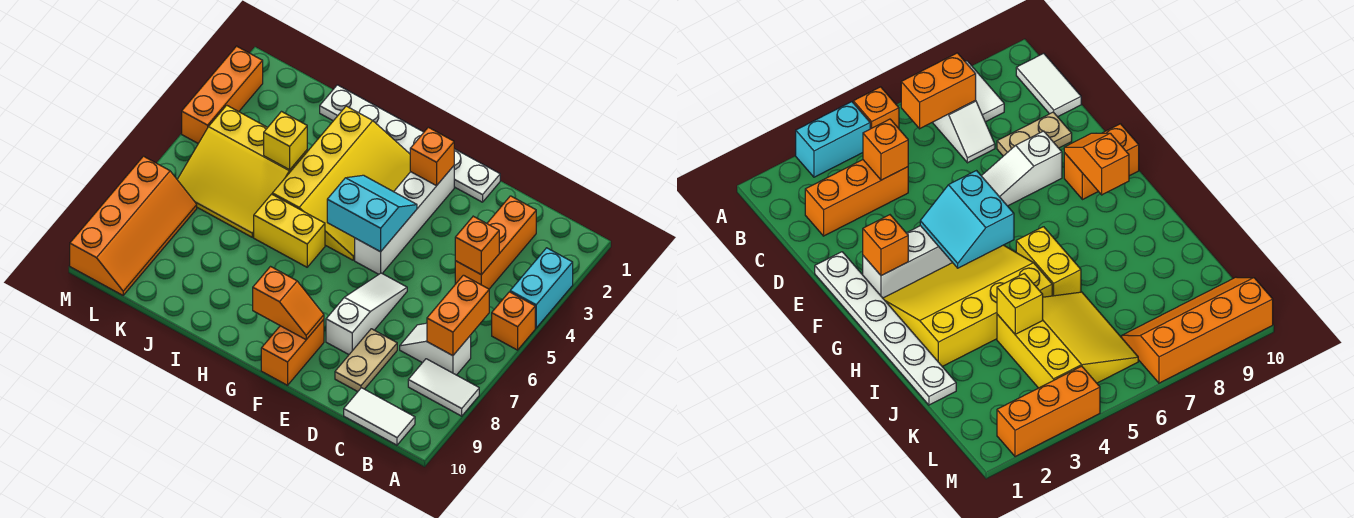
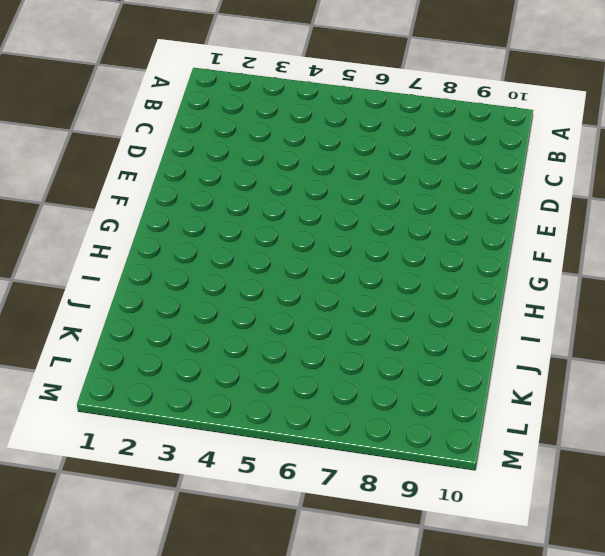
none -> cyan 1x2 brick [510,248,573,328]
none -> orange 1x1 brick [492,292,535,350]
none -> white 1x2 tile [408,359,479,416]

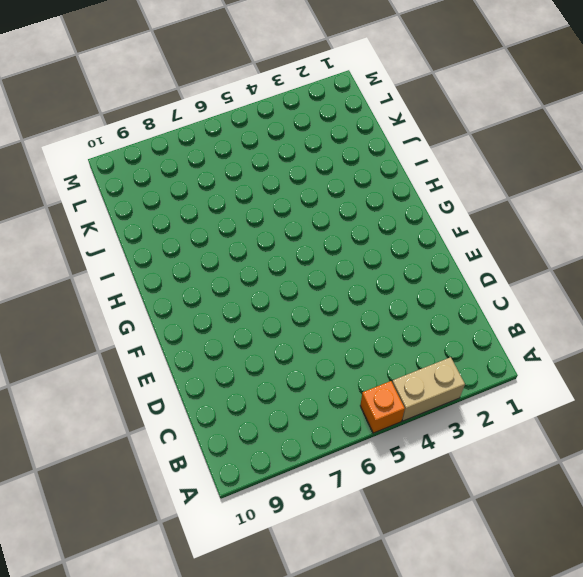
tan 1x2 brick [392,357,465,421] -> cyan 1x2 brick [510,248,573,328]
none -> white 1x2 tile [408,359,479,416]
none -> white 1x2 slope [400,323,471,375]
none -> white 1x2 tile [344,388,415,445]

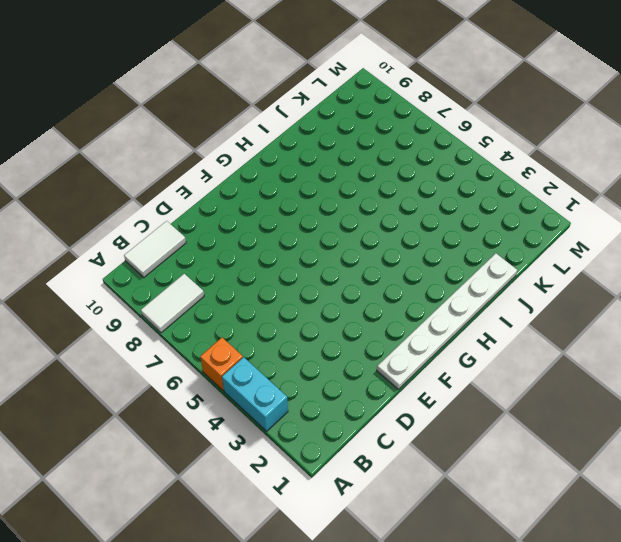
none -> white 1x2 slope [400,323,471,375]
none -> orange 1x3 brick [455,196,536,289]
none -> tan 1x2 plate [335,329,397,392]

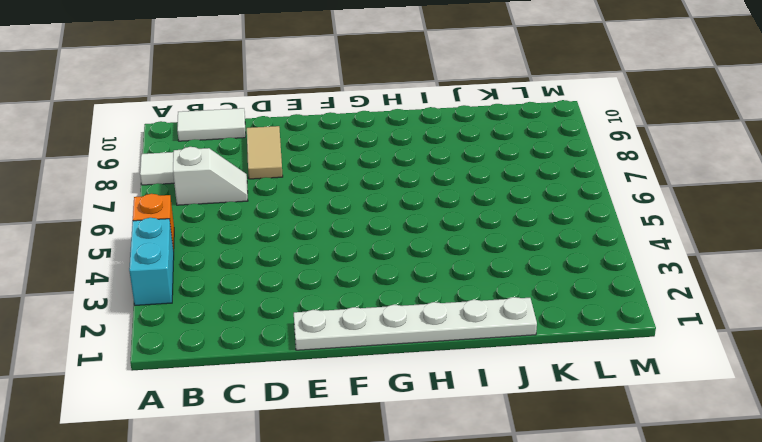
tan 1x2 tile [247,126,283,179] -> tan 1x2 plate [335,329,397,392]
none -> orange 1x3 brick [455,196,536,289]
none -> white 1x3 slope [326,273,407,354]
none -> white 1x4 brick [355,166,454,274]

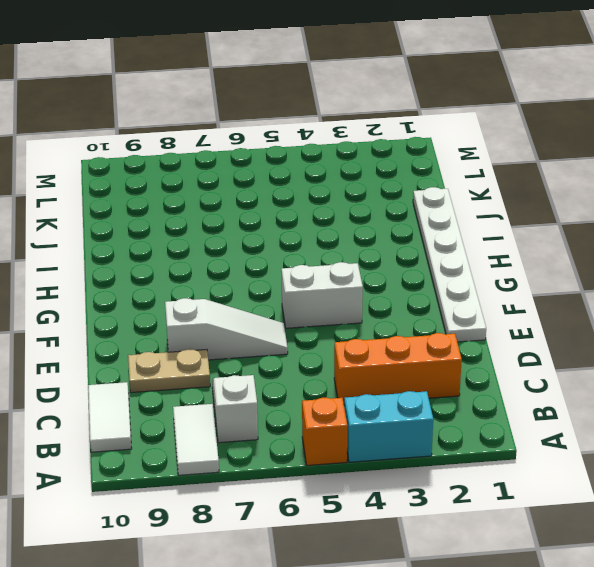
white 1x2 brick [281,262,363,328] -> white 1x4 brick [355,166,454,274]
none -> orange 1x2 brick [261,319,324,385]
none -> yellow 3x4 slope [272,106,410,260]
none -> yellow 1x2 brick [254,194,325,267]

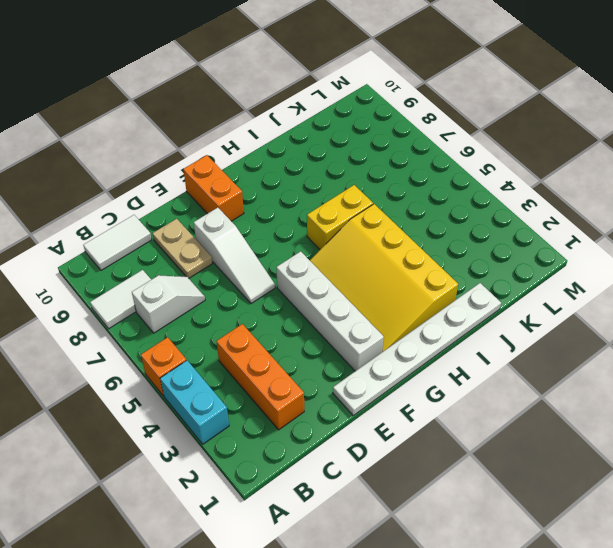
none -> yellow 3x3 slope [177,105,307,237]
none -> orange 2x4 slope [70,156,197,295]
none -> orange 1x3 brick [182,46,263,143]

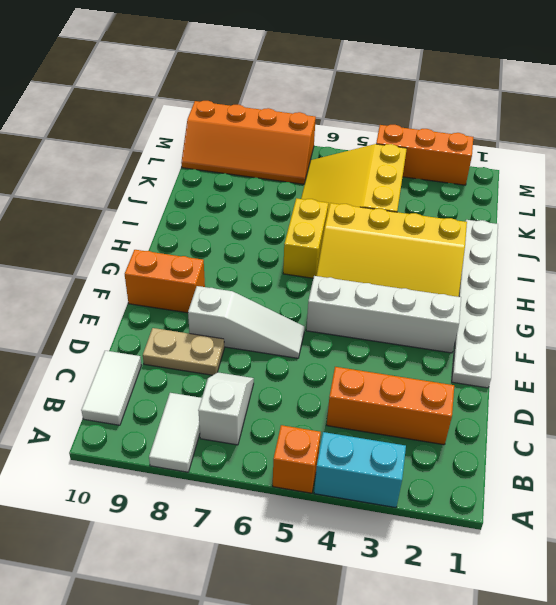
none -> orange 1x2 brick [427,275,489,356]
none -> orange 1x1 brick [455,216,499,275]
none -> orange 1x1 brick [410,127,454,186]

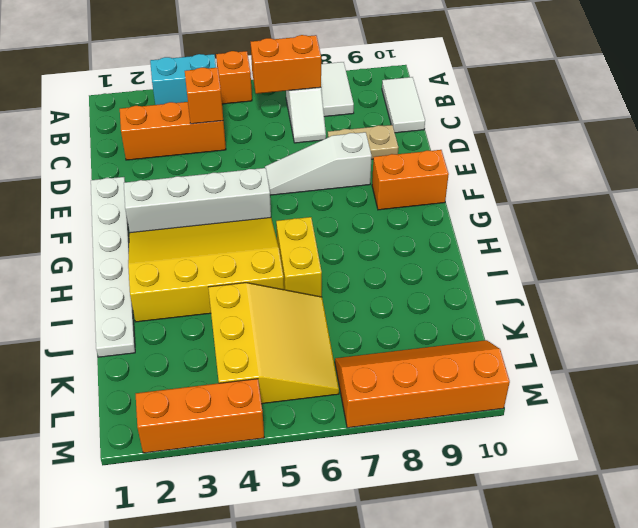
none -> orange 1x1 brick [410,127,454,186]
none -> cyan 2x2 slope [327,175,417,252]
none -> orange 1x2 slope [253,267,324,340]

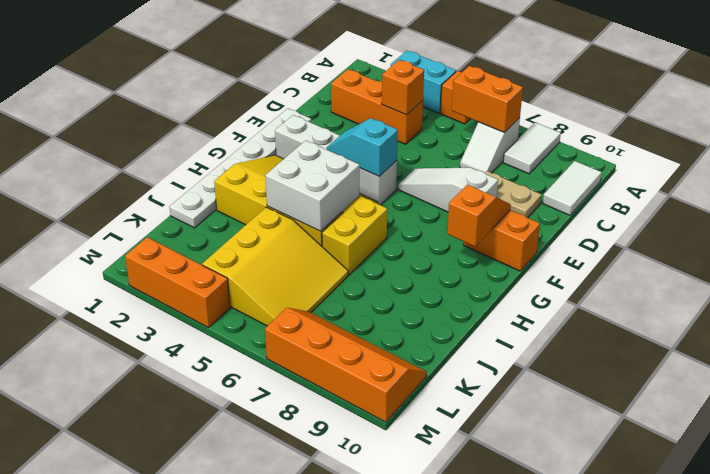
cyan 1x2 slope [327,118,398,176] -> cyan 2x2 slope [327,175,417,252]
white 2x2 brick [265,140,360,231] -> none
none -> orange 1x1 brick [410,127,454,186]
none -> yellow 1x1 brick [264,112,307,170]

